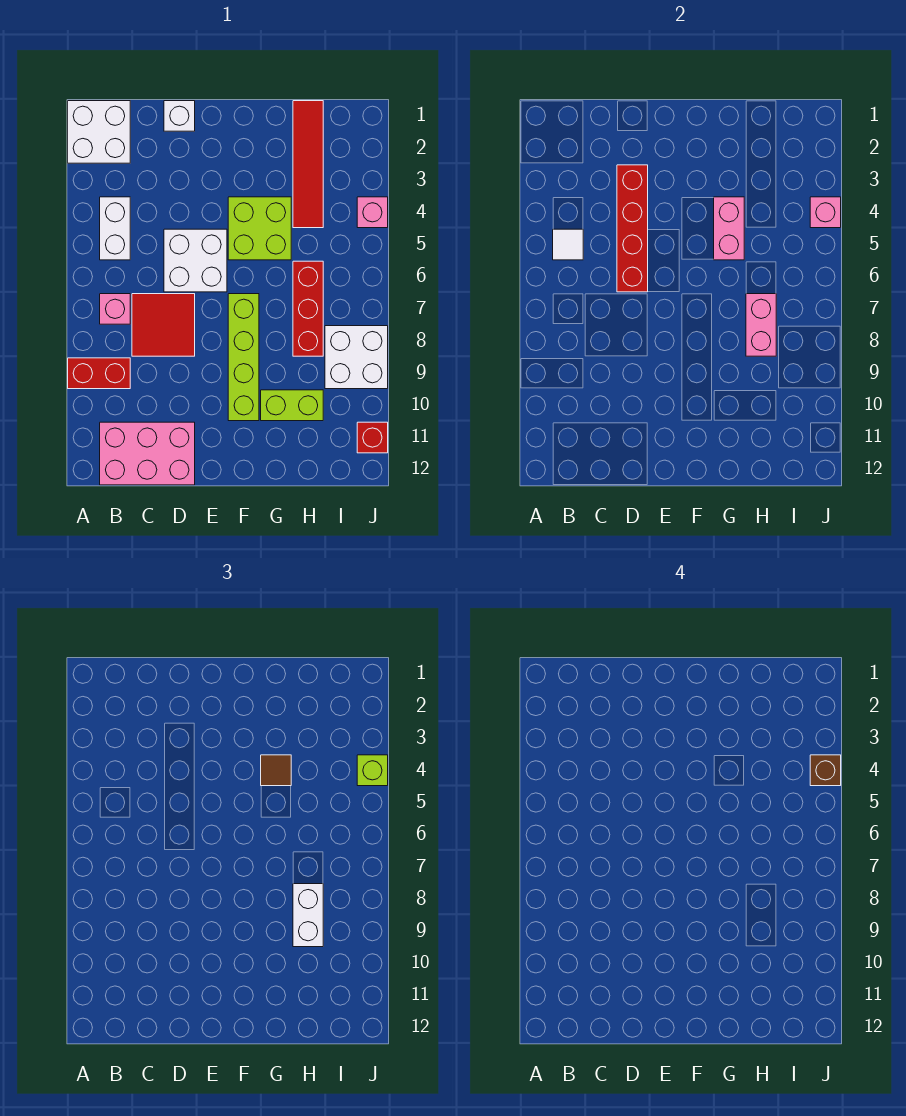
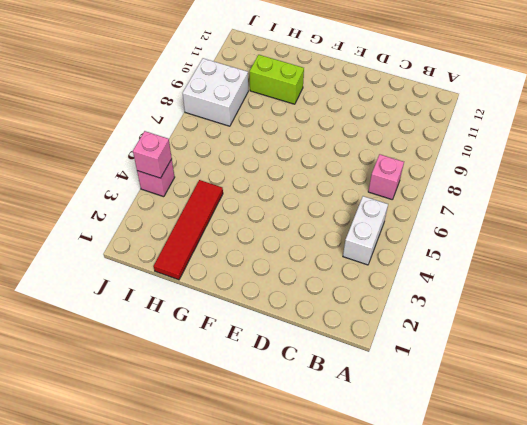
none -> white 2x2 brick [68,101,130,163]
none -> red 1x2 brick [68,358,130,389]
none -> pink 2x3 brick [100,422,195,485]

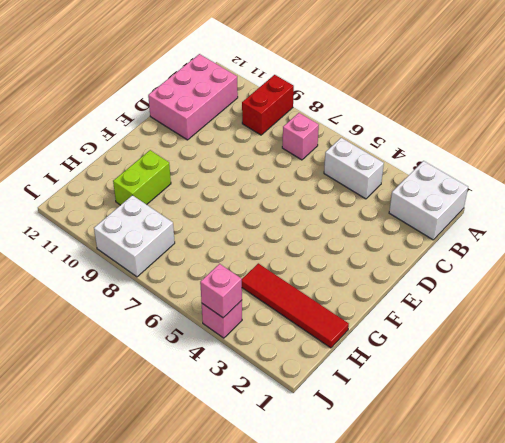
none -> red 2x2 tile [132,294,195,356]
none -> white 1x1 brick [164,101,195,131]
none -> white 2x2 brick [164,229,227,292]

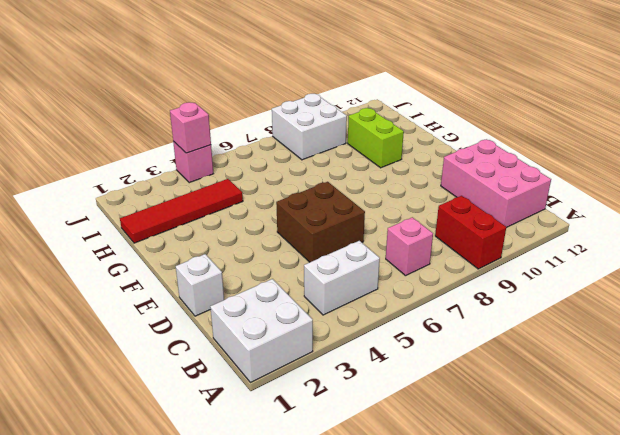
brown 2x2 brick [276,182,365,262] -> white 2x2 brick [164,229,227,292]
none -> red 2x2 tile [132,294,195,356]
none -> lime 2x2 brick [228,197,291,260]
none -> lime 1x4 brick [228,294,259,421]

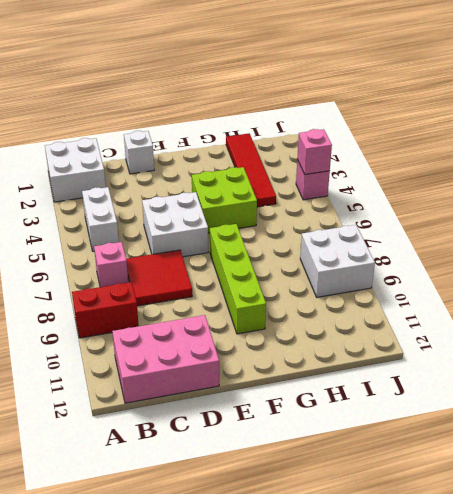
none -> lime 1x2 brick [261,390,323,421]
none -> red 1x3 brick [293,261,323,356]
none -> red 1x1 brick [357,422,388,453]

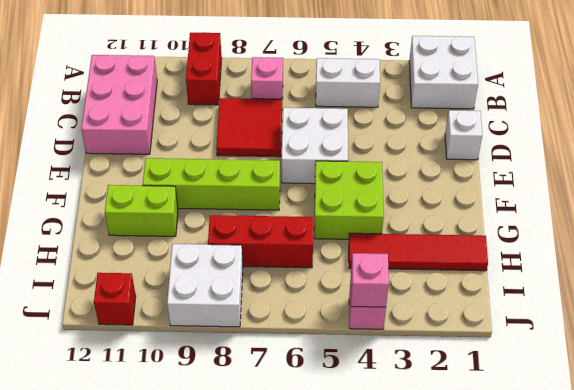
lime 1x2 brick [105,185,178,236] -> lime 1x2 brick turned to [261,390,323,421]
none -> white 1x1 tile [553,229,583,260]
none -> red 1x4 brick [617,165,648,292]
none -> pink 1x2 brick [714,197,744,260]

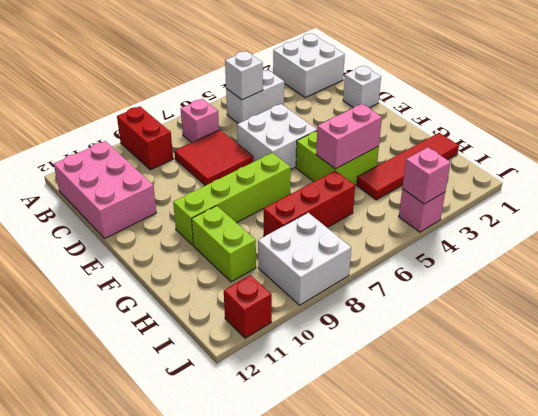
white 1x1 brick [225,51,263,100] -> white 1x1 tile [553,229,583,260]
none -> red 1x4 brick [617,165,648,292]
none -> pink 1x2 brick [746,294,776,356]
none -> brown 1x1 tile [261,755,291,786]

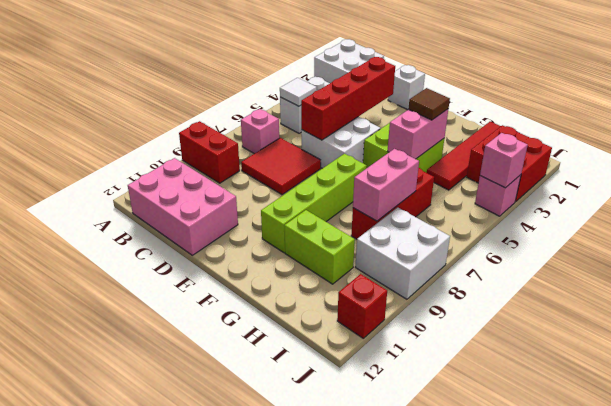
red 2x2 brick [467,125,552,202] -> none
none -> white 1x2 brick [293,884,323,947]
none -> lime 1x1 brick [357,755,388,786]
none -> brown 1x1 brick [810,755,841,786]

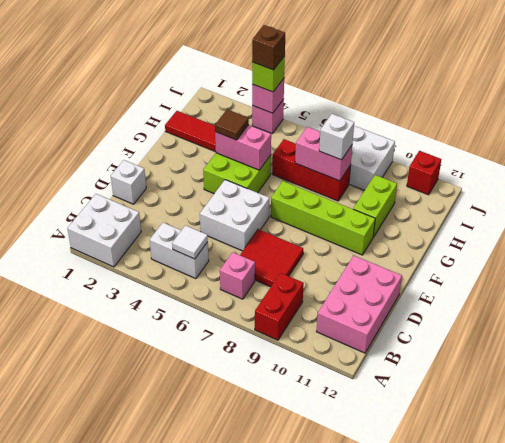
white 1x1 brick [319,114,354,160] -> white 1x2 brick [293,884,323,947]
none -> red 1x4 brick [617,165,648,292]

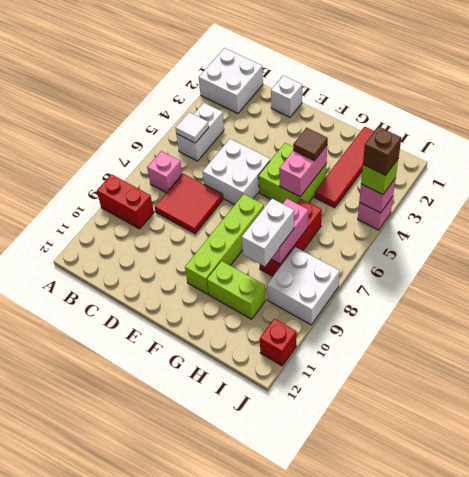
none -> pink 2x3 brick [100,422,195,485]
none -> red 1x4 brick [617,165,648,292]

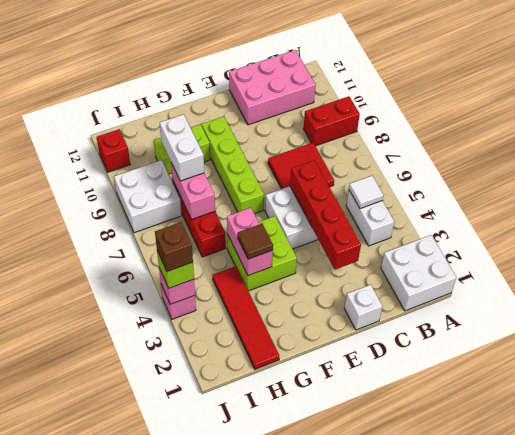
none -> pink 1x1 brick [100,294,130,324]

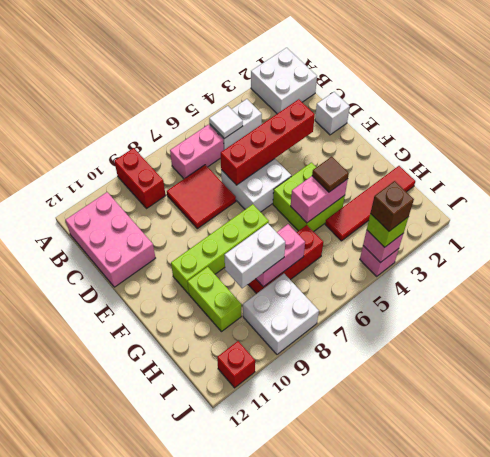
pink 1x2 brick [170,125,224,179] -> pink 1x1 brick [100,294,130,324]

